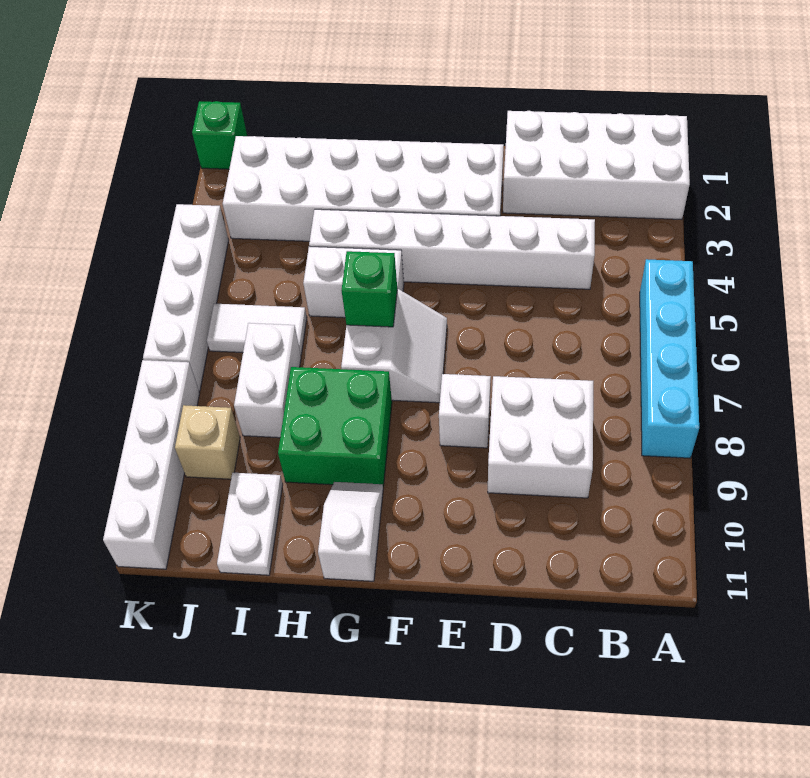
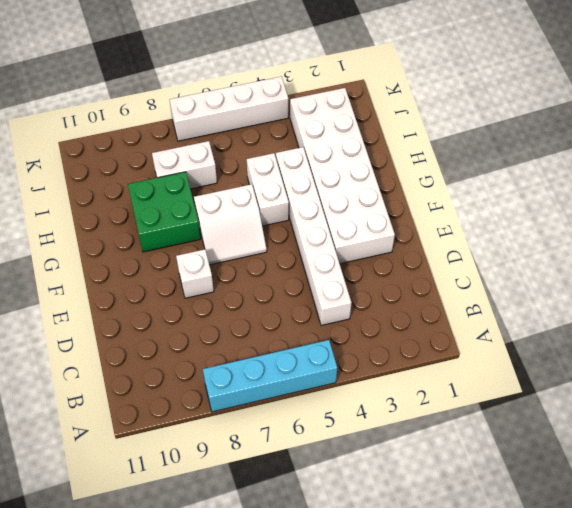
none -> white 2x4 brick [503,111,690,219]
none -> white 2x2 brick [488,376,593,498]
none -> white 1x2 slope [318,482,383,581]

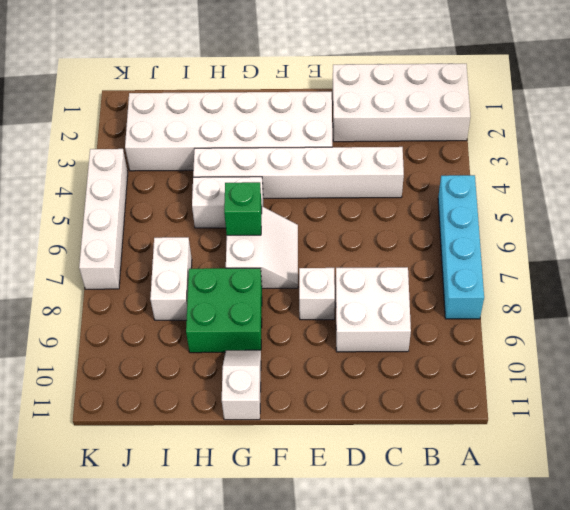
none -> white 1x2 tile [207,304,307,354]
none -> white 1x2 plate [217,473,283,575]
none -> tan 1x1 brick [175,405,240,479]

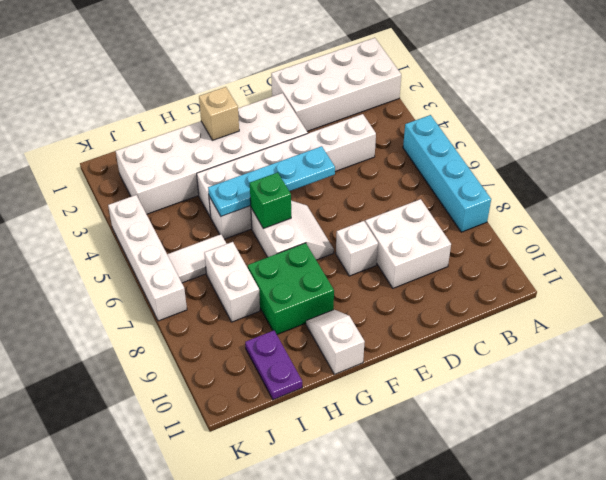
cyan 1x4 plate [208,146,335,216] -> none
tan 1x1 brick [199,87,239,140] -> tan 1x1 brick moved to [175,405,240,479]
purple 1x2 plate [245,330,302,400] -> white 1x2 plate [217,473,283,575]
none -> green 1x1 brick [192,101,247,169]
none -> white 1x4 brick [103,360,200,569]

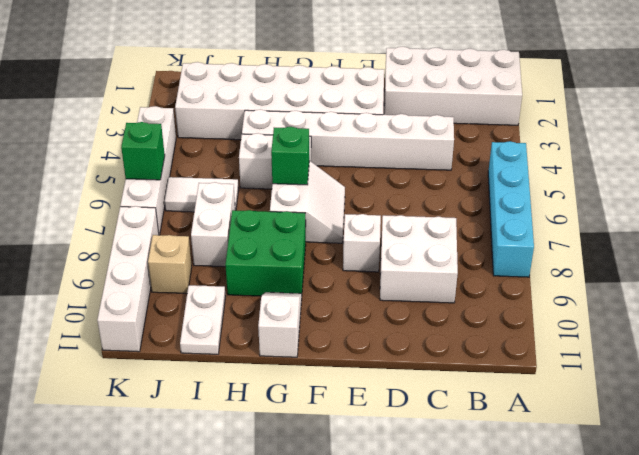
green 1x1 brick [121,122,165,180] -> green 1x1 brick moved to [192,101,247,169]

